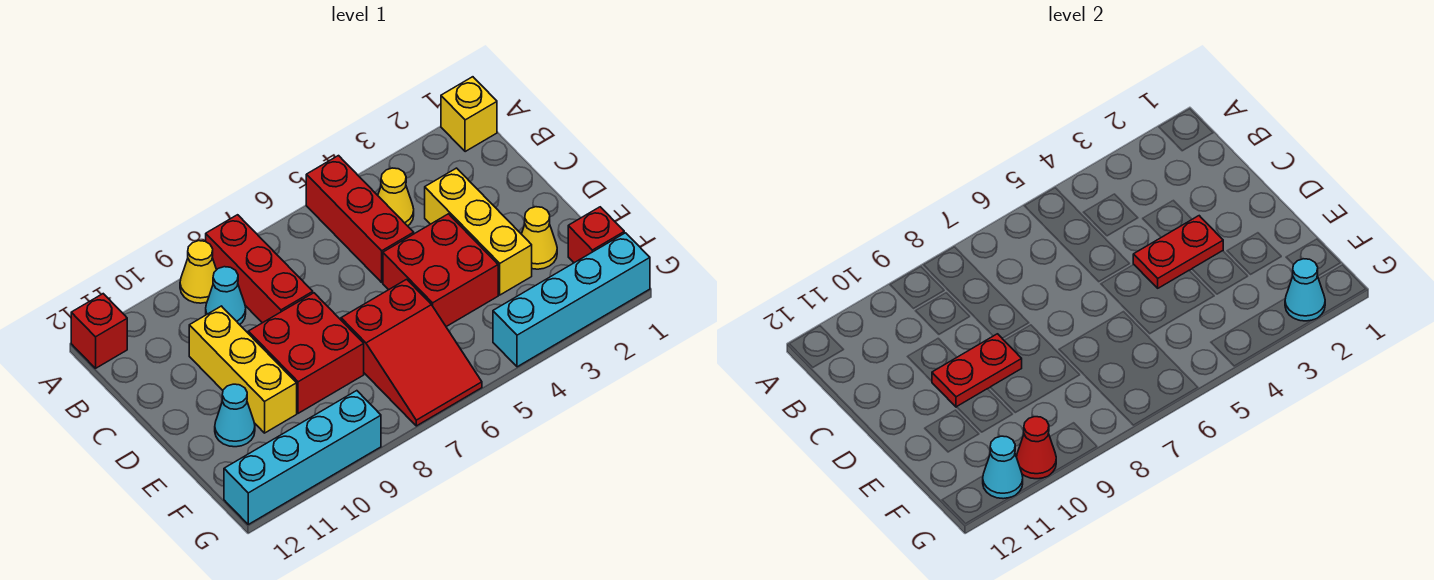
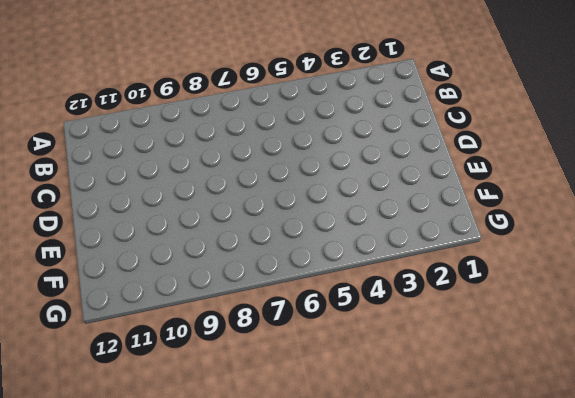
none -> yellow 1x1 brick [441,77,497,152]
none -> red 1x3 brick [306,156,414,282]
none -> red 1x3 brick [206,215,313,323]

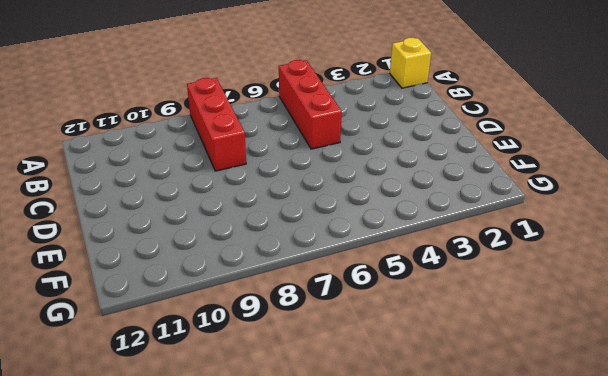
none -> yellow 1x1 cone [180,241,216,303]
none -> red 1x1 brick [71,294,127,368]
none -> yellow 1x1 cone [378,168,414,226]

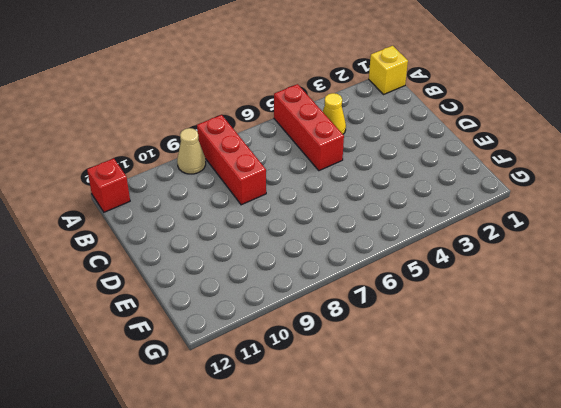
tan 1x1 cone [177,128,206,174] -> yellow 1x1 cone [180,241,216,303]
none -> cyan 1x1 cone [206,267,246,325]
none -> yellow 1x3 brick [425,168,532,295]
none -> yellow 1x3 brick [189,306,297,433]

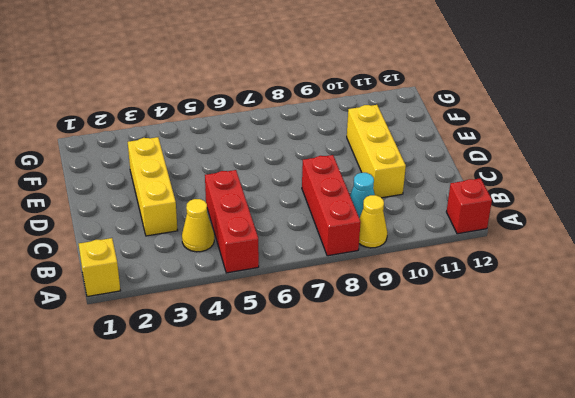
none -> red 2x2 brick [383,214,498,327]
none -> red 2x2 brick [248,293,364,413]
none -> yellow 1x1 cone [522,207,557,269]

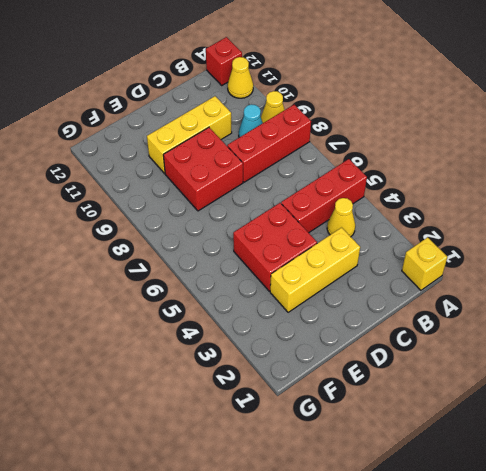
yellow 1x1 cone [228,57,253,98] -> yellow 1x1 cone moved to [522,207,557,269]
none -> red 2x3 slope [341,279,482,426]
none -> cyan 1x1 cone [215,384,255,447]
none -> red 1x1 brick [568,207,624,263]

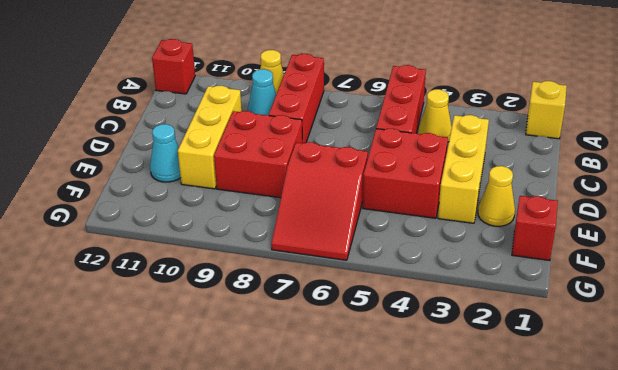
none -> cyan 1x4 brick [493,233,650,367]
none -> cyan 1x4 brick [224,391,381,524]
none -> red 1x2 plate [1133,216,1223,288]

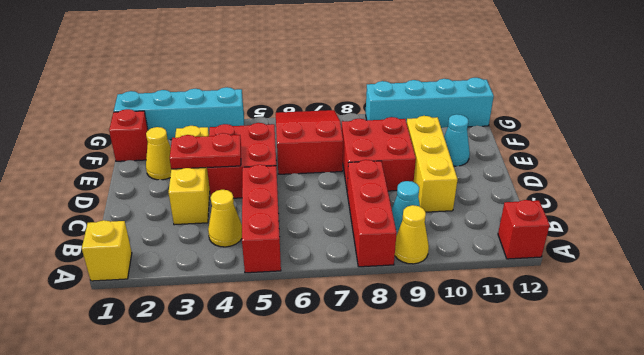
none -> red 1x2 plate [932,334,1022,407]
none -> cyan 1x1 cone [1285,259,1325,321]
none -> red 1x1 cone [1017,417,1056,479]

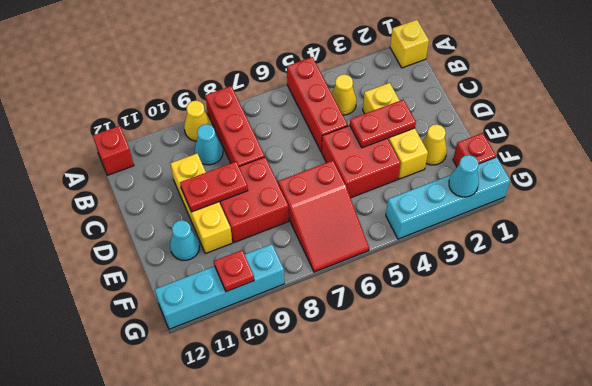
red 1x1 plate [214,250,254,292] -> red 1x1 cone [1017,417,1056,479]
none -> cyan 1x1 cone [983,436,1023,499]

